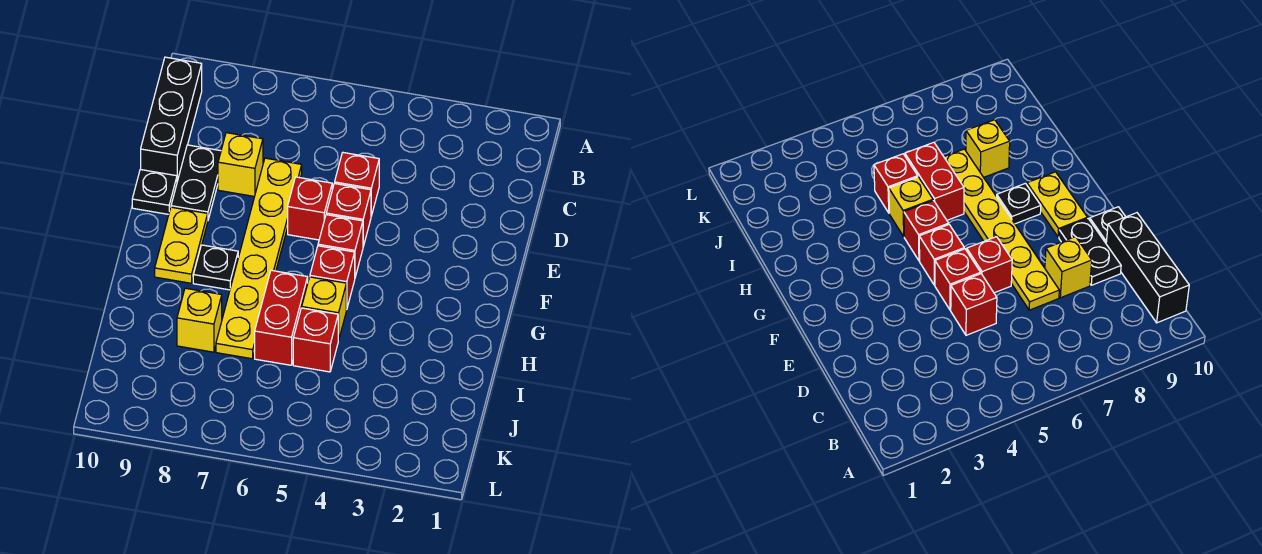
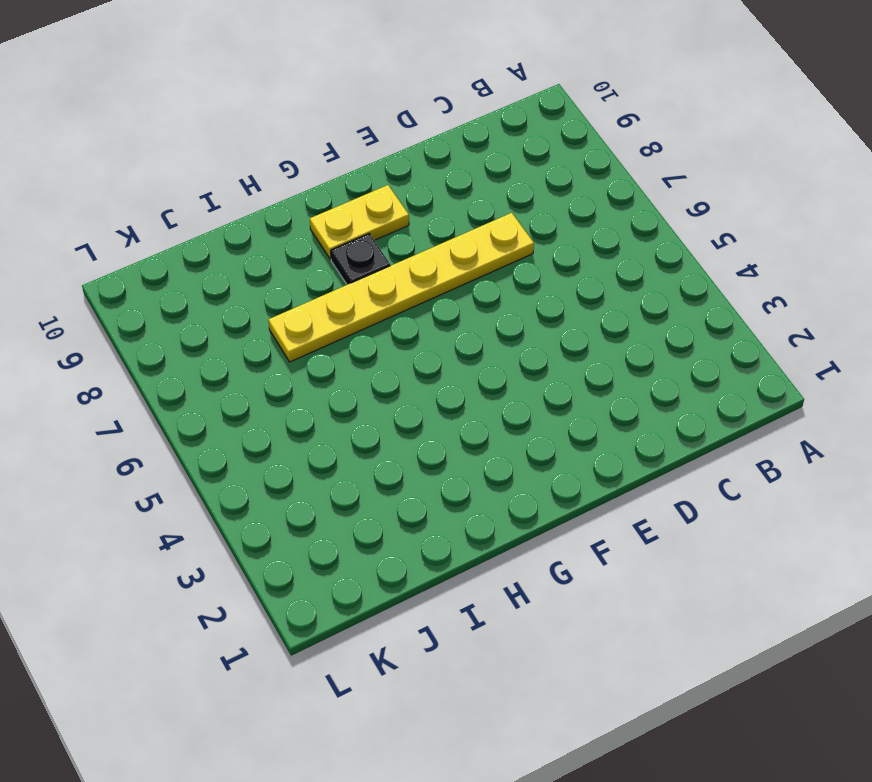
none -> black 1x3 brick [141,57,202,181]
none -> red 1x1 brick [335,153,379,216]
none -> yellow 1x1 brick [218,133,263,197]

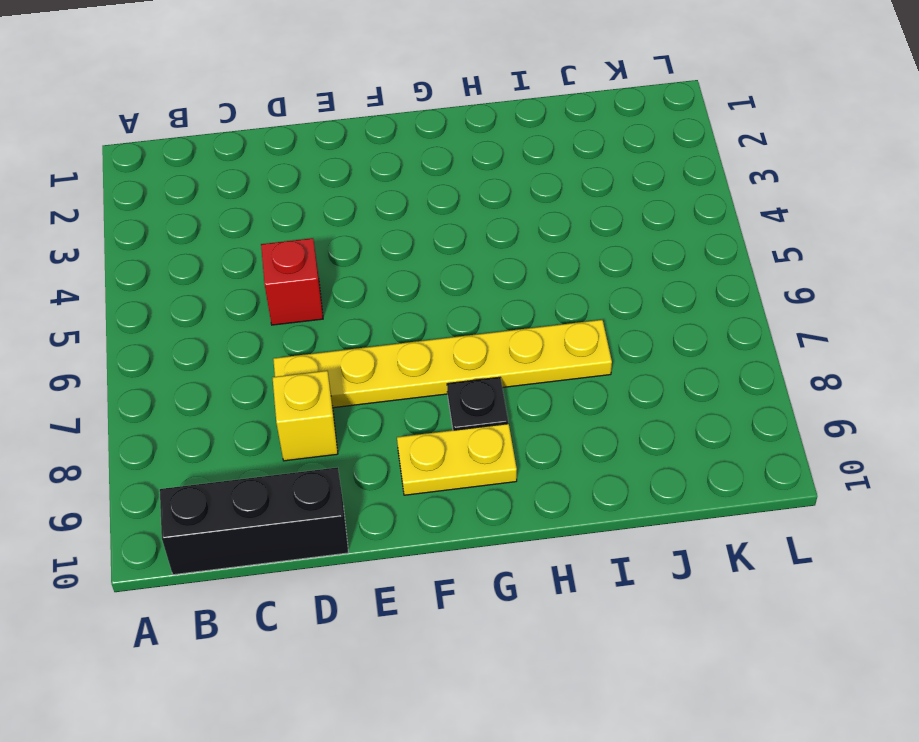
none -> black 1x2 plate [171,145,221,219]
none -> red 1x1 brick [326,183,371,246]
none -> red 1x1 brick [288,177,332,240]

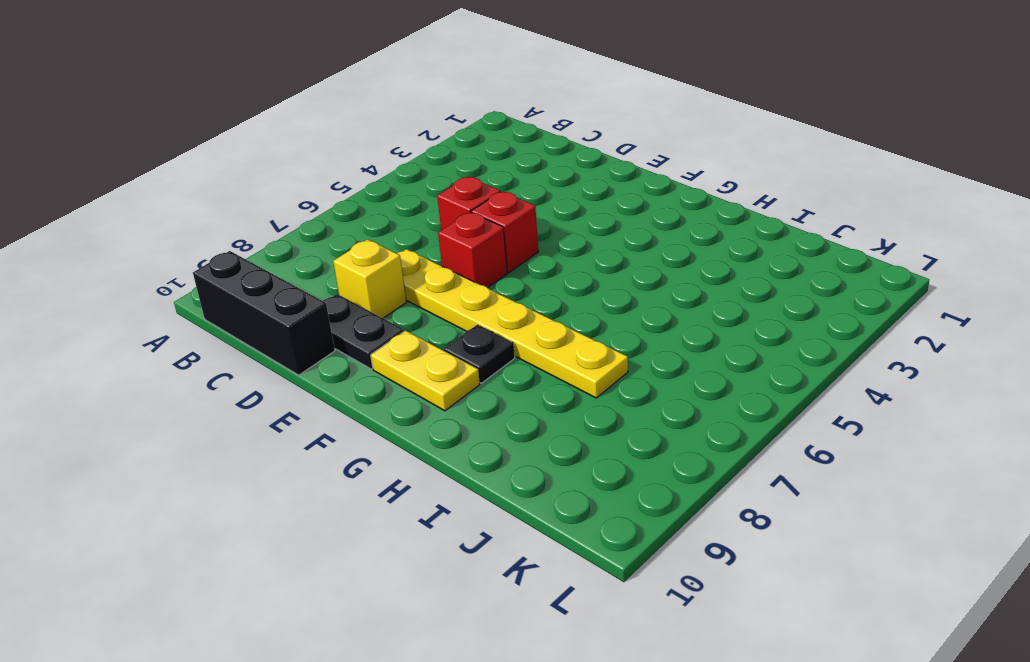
none -> black 1x1 plate [132,169,177,214]
none -> red 1x1 brick [318,215,363,277]
none -> red 1x1 brick [310,246,355,310]

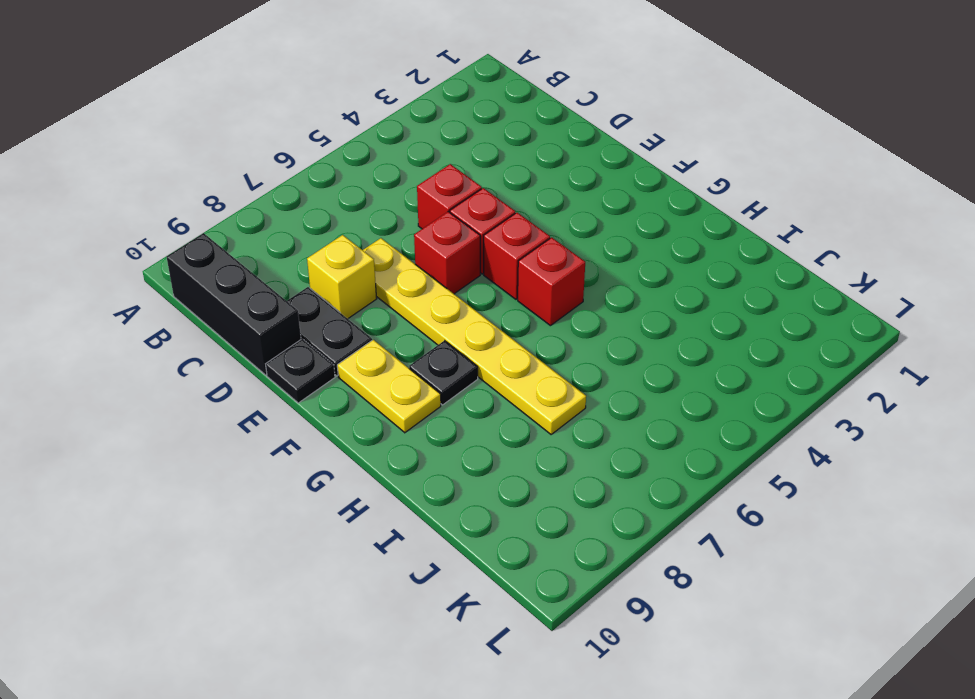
none -> yellow 1x1 brick [302,277,346,341]
none -> red 1x2 brick [255,270,308,365]
none -> red 1x1 brick [293,308,338,372]

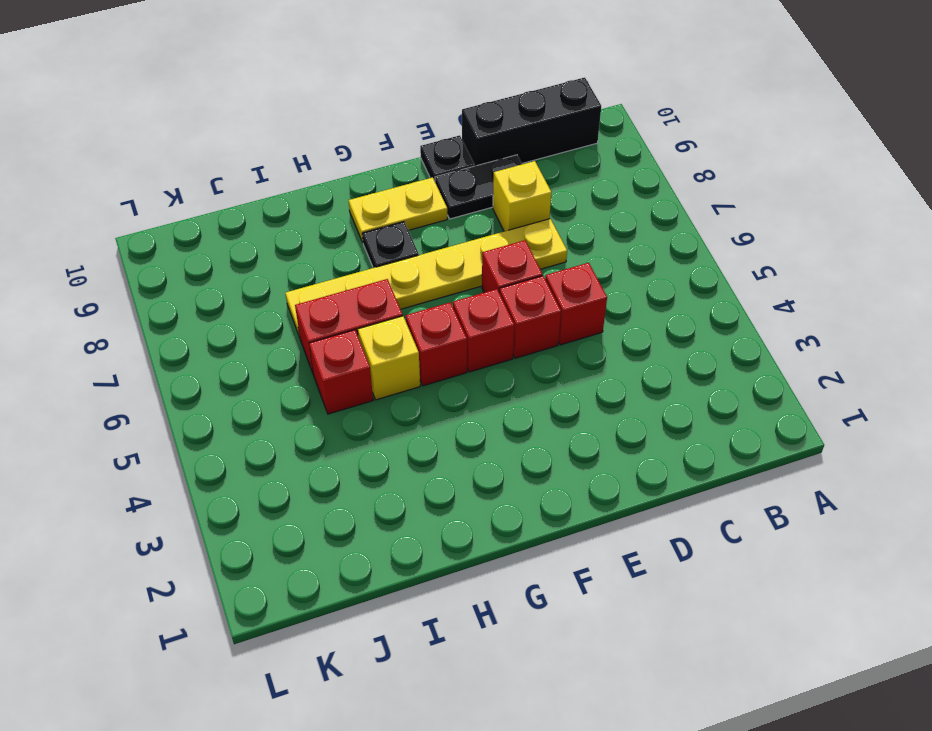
none -> yellow 1x1 brick [177,288,222,352]

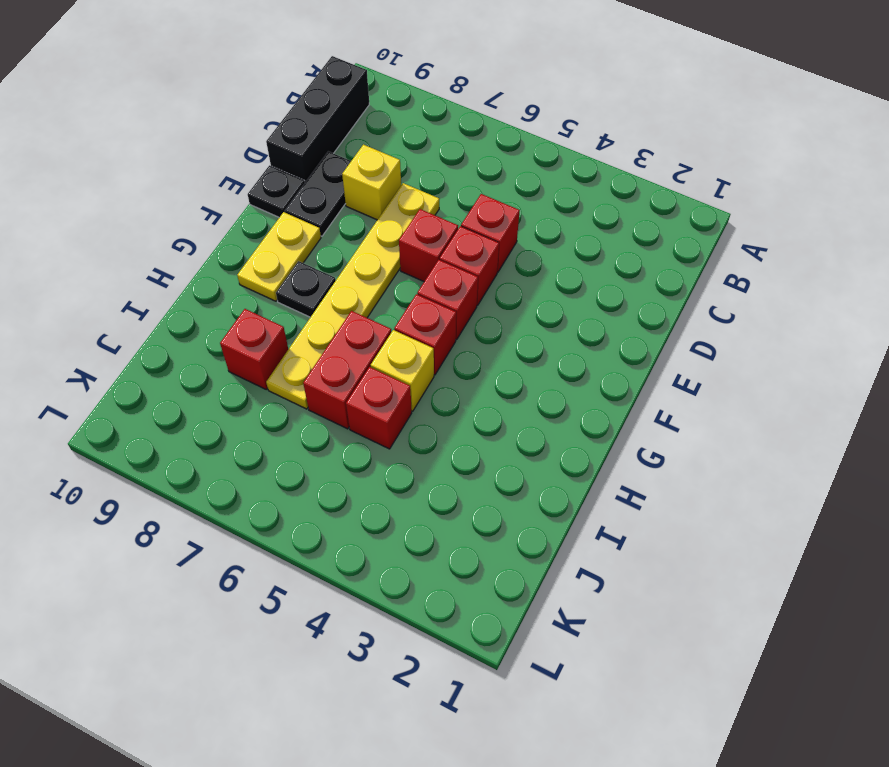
red 1x1 brick [220,309,288,389] -> yellow 1x1 brick [177,288,222,352]

